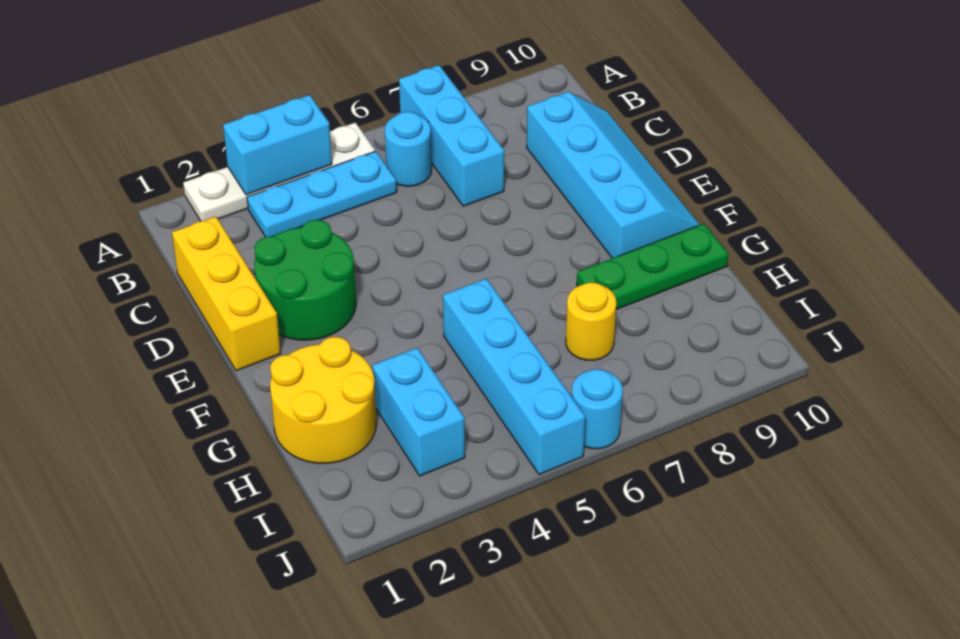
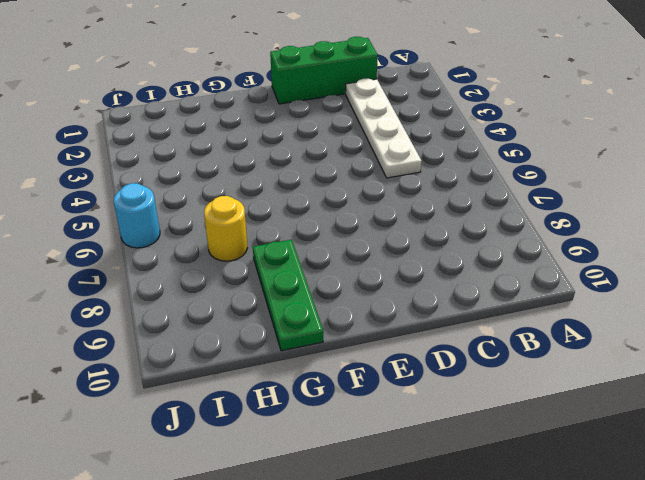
green 1x3 brick [270,37,378,104] -> yellow 1x3 brick [172,217,281,371]
white 1x4 plate [346,79,422,178] -> white 1x4 plate moved to [183,123,375,221]
none -> cyan 1x3 brick [399,65,504,206]
none -> cyan 1x3 plate [247,151,397,237]
none -> cyan 1x1 round brick [385,112,431,186]

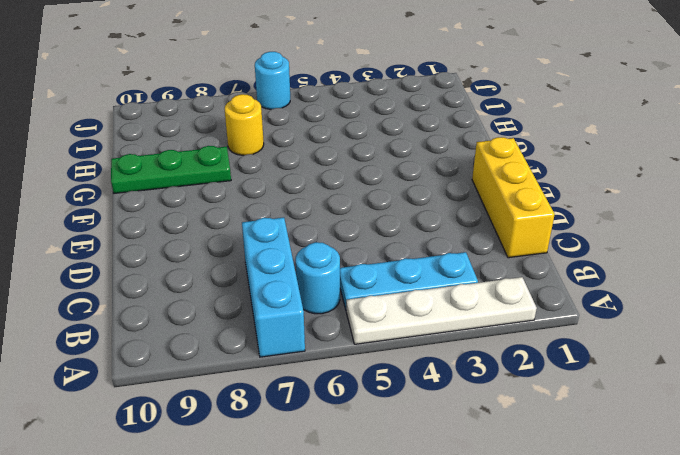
none -> cyan 2x4 slope [527,92,700,258]
none -> green 2x2 round brick [254,220,356,340]
none -> yellow 2x2 round brick [270,337,376,464]

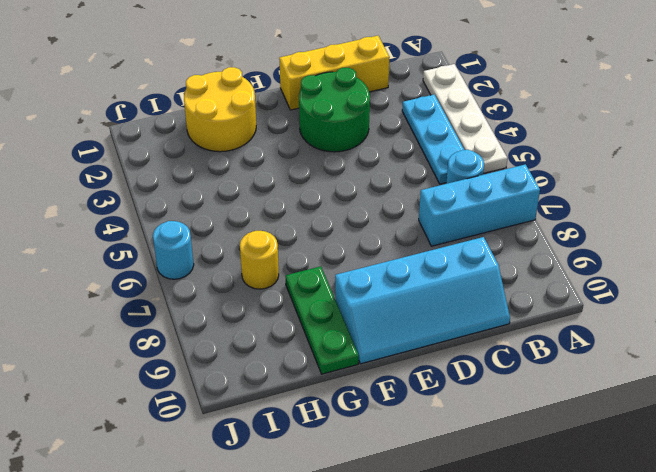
none -> cyan 1x4 brick [443,279,585,475]
none -> cyan 1x2 brick [372,348,465,476]
none -> cyan 1x2 brick [223,95,332,195]

